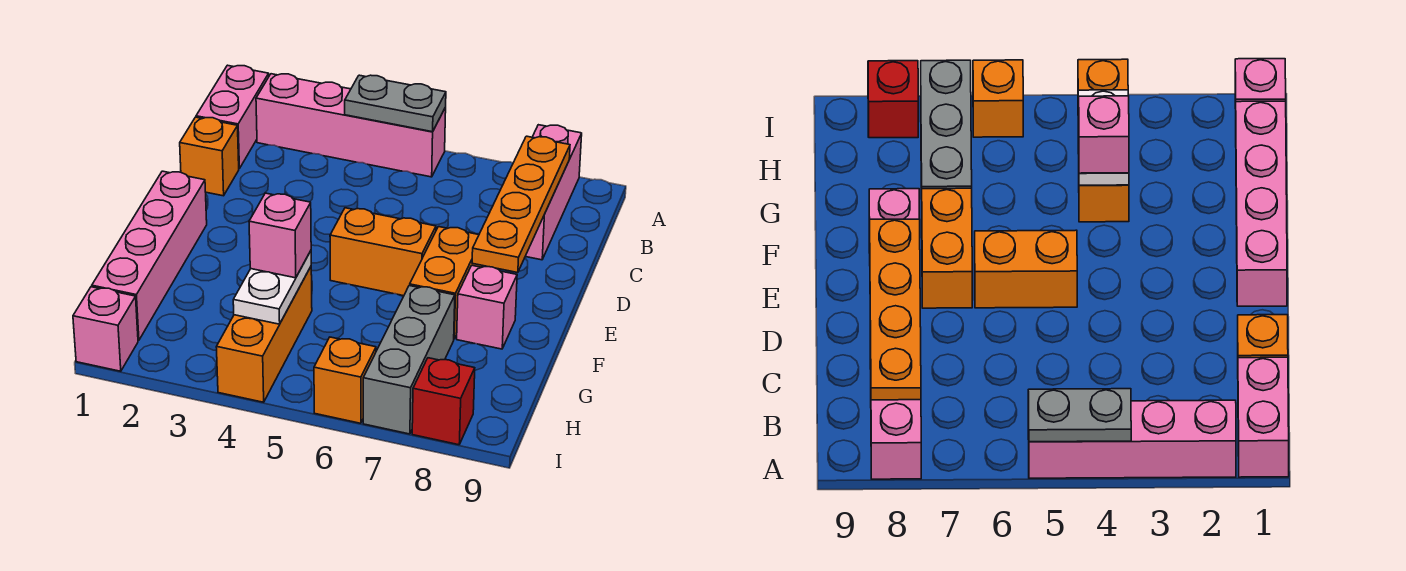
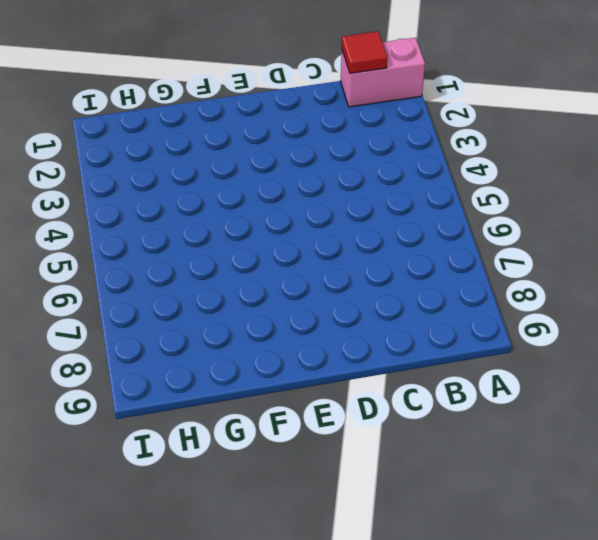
red 1x1 tile [342,31,387,73] -> none
none -> pink 1x4 brick [256,74,446,177]
none -> pink 1x3 brick [525,125,582,260]
none -> orange 1x1 brick [180,117,239,196]

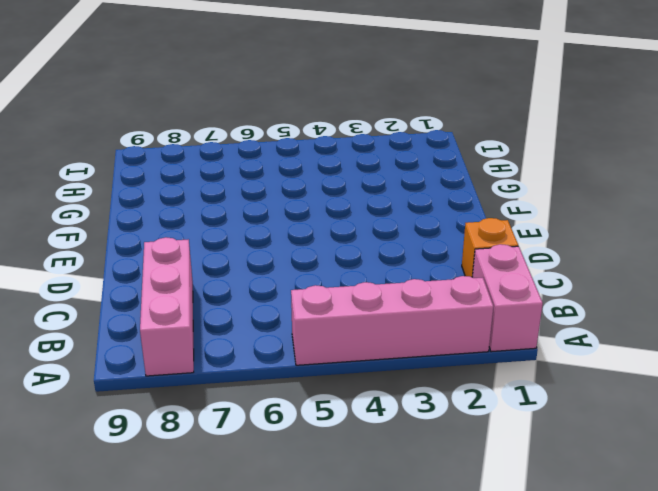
none -> pink 1x4 brick [92,171,207,340]
none -> orange 1x2 brick [330,208,436,296]
none -> orange 1x2 brick [410,227,482,339]

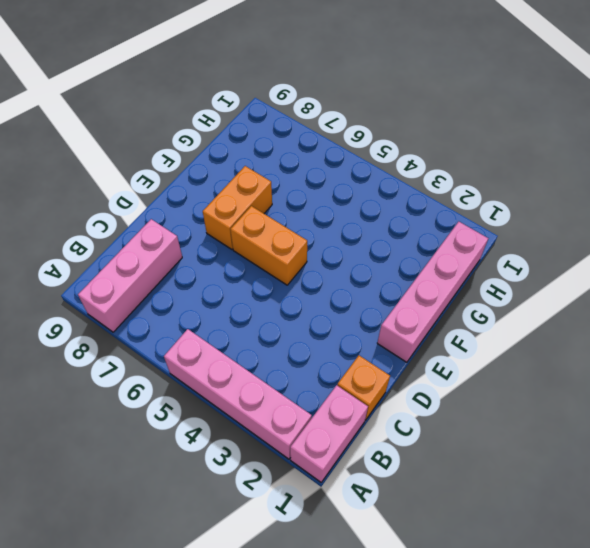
none -> pink 1x1 brick [457,265,517,349]
none -> orange 1x3 brick [216,267,312,402]
none -> grey 1x3 brick [363,286,455,434]

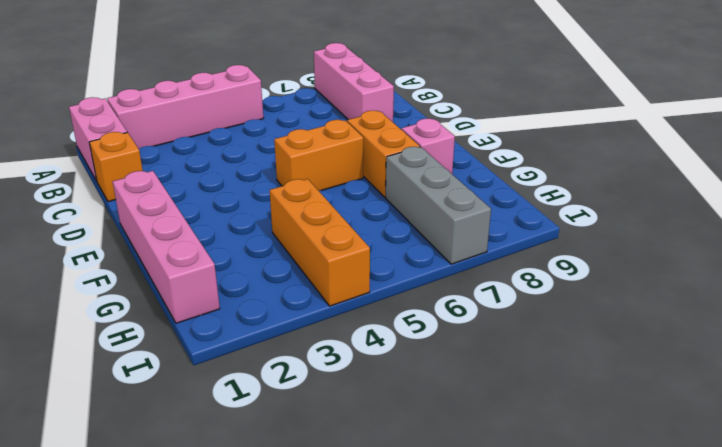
none -> pink 1x1 brick [73,287,138,371]
none -> orange 1x1 brick [314,337,376,423]
none -> red 1x1 brick [412,358,475,445]

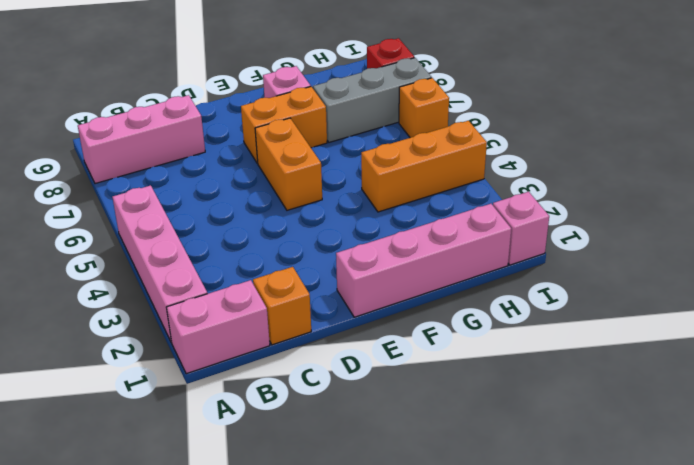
none -> grey 1x2 plate [345,75,446,132]
none -> orange 1x4 plate [472,136,570,273]
none -> white 1x2 plate [233,251,311,324]

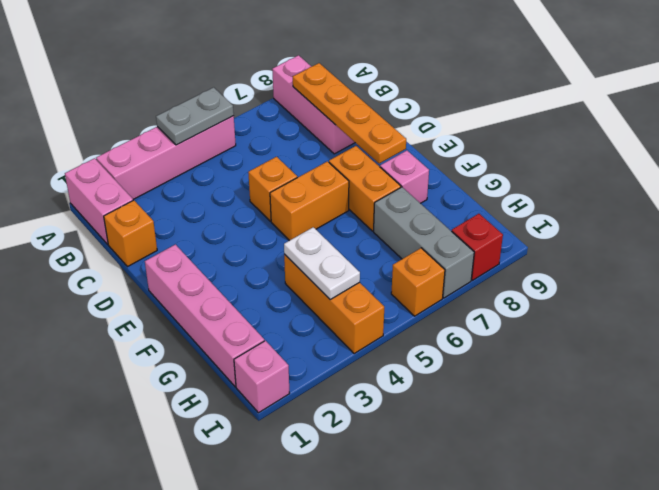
orange 1x1 brick [248,157,297,221] -> none
none -> pink 1x1 brick [249,193,311,278]

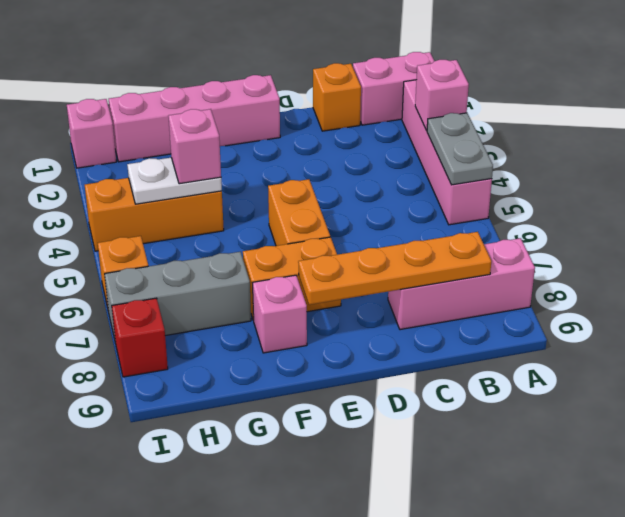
pink 1x1 brick [415,60,469,131] -> none

